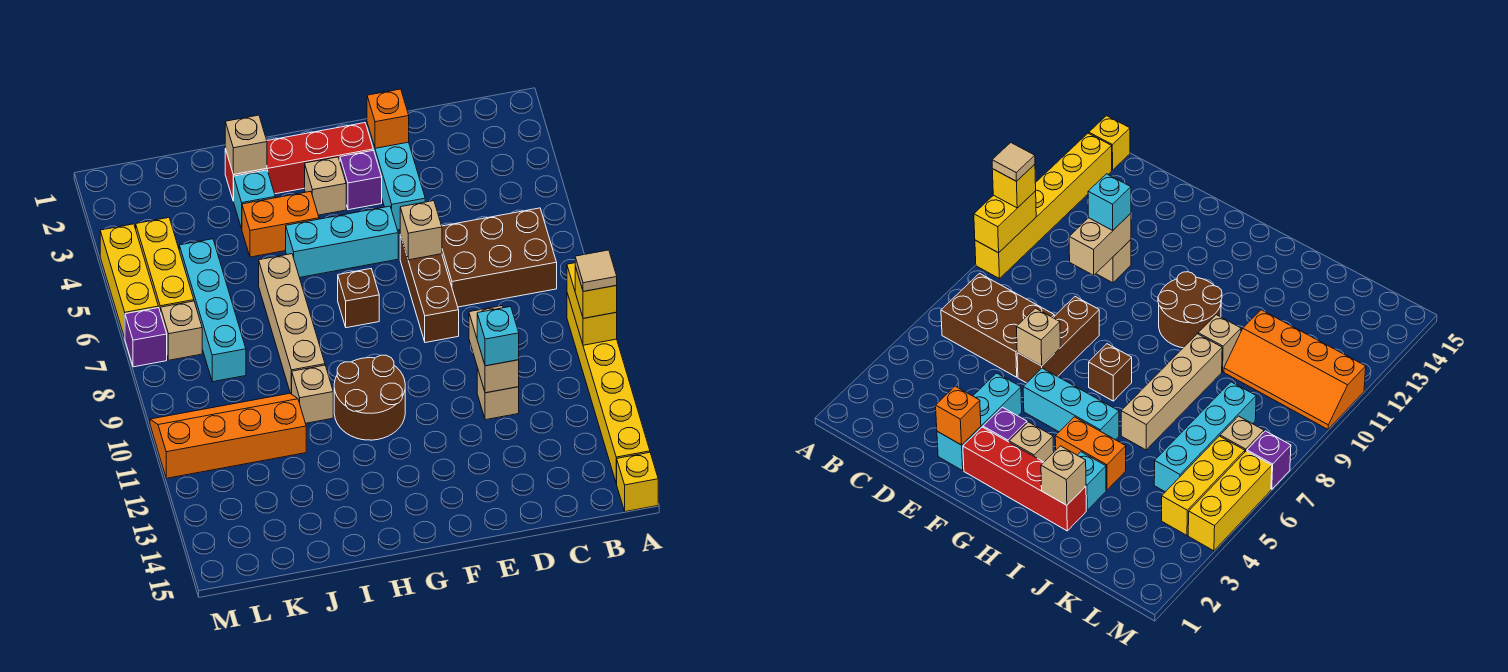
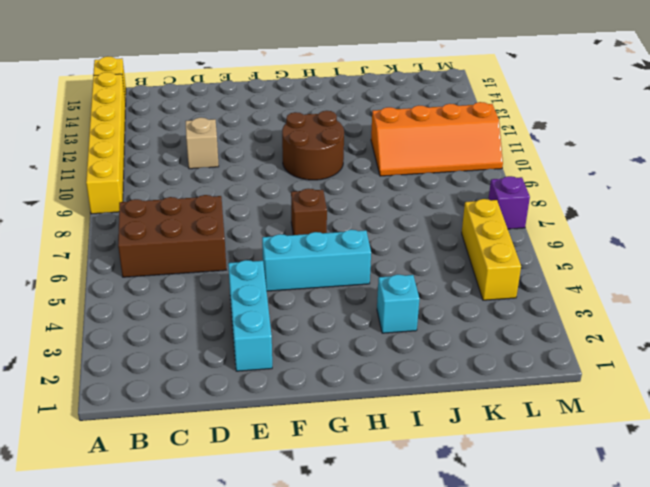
none -> brown 1x3 brick [400,235,459,343]
none -> red 1x4 brick [225,123,373,201]
none -> purple 1x1 brick [340,150,382,210]
none -> tan 1x1 brick [305,157,346,215]

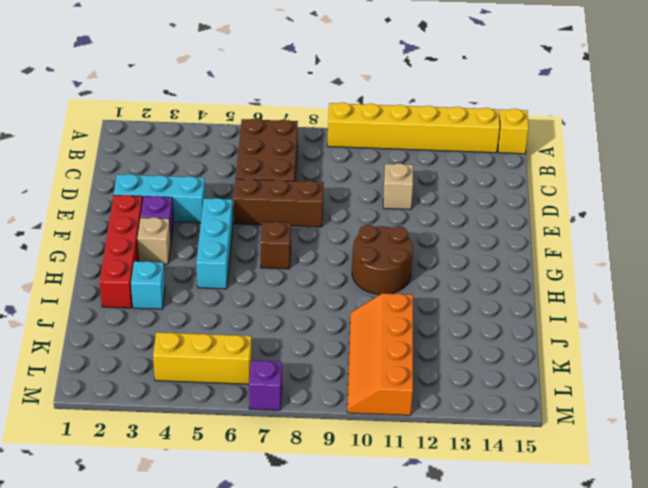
none -> orange 1x2 brick [242,191,319,257]
none -> tan 1x4 brick [259,254,325,394]
none -> tan 1x1 brick [292,365,333,423]
none -> cyan 1x4 brick [179,239,246,382]

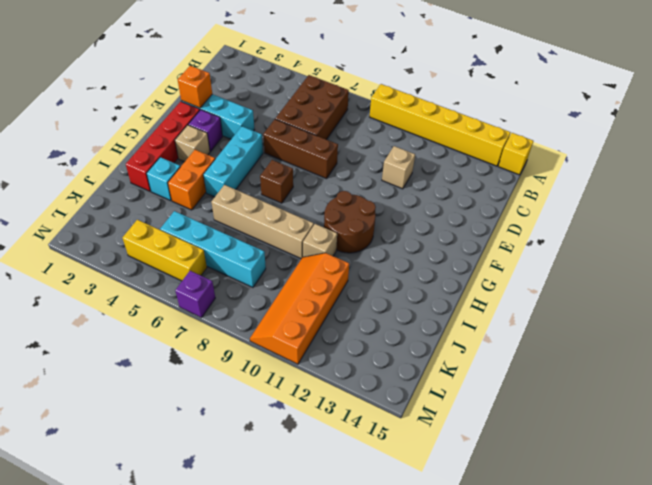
none -> tan 1x1 brick [161,301,202,360]
none -> yellow 1x3 brick [100,224,158,338]
none -> yellow 1x2 brick [567,263,617,345]
none -> tan 1x2 brick [469,306,519,393]

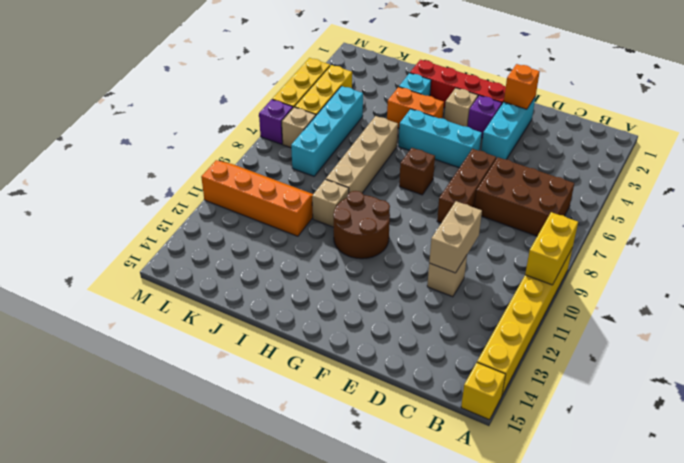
none -> tan 1x1 brick [400,201,442,260]
none -> tan 1x1 brick [225,115,267,175]
none -> yellow 1x1 brick [575,267,617,318]
none -> cyan 1x1 brick [477,307,519,366]

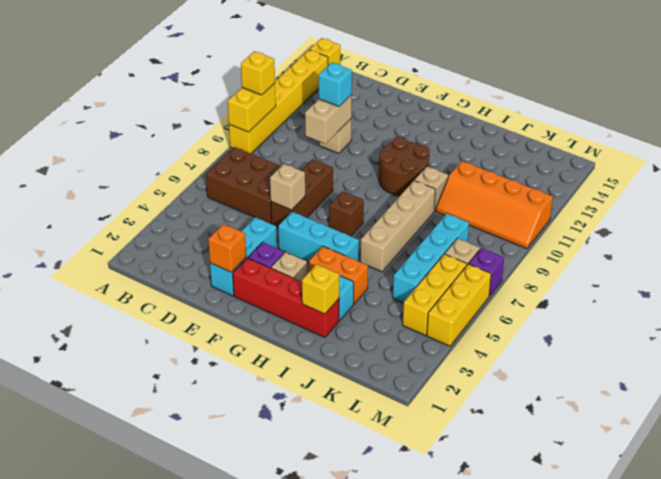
yellow 1x1 brick [302,264,339,314] -> tan 1x1 brick [225,115,267,175]
none -> tan 1x1 tile [575,250,617,291]

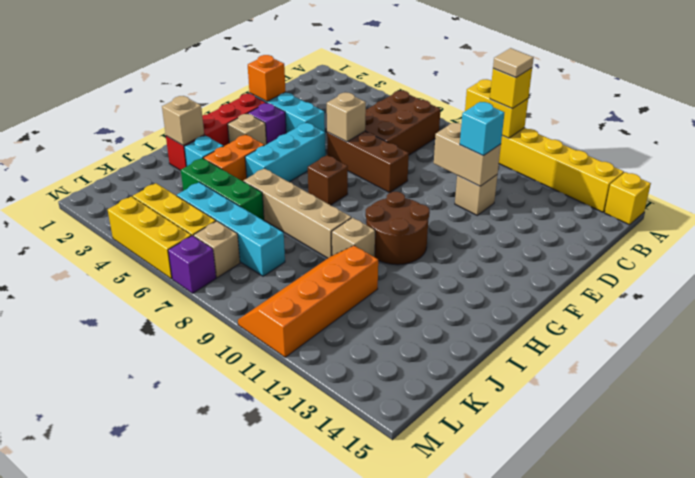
green 1x3 brick [181,158,264,220] -> none

